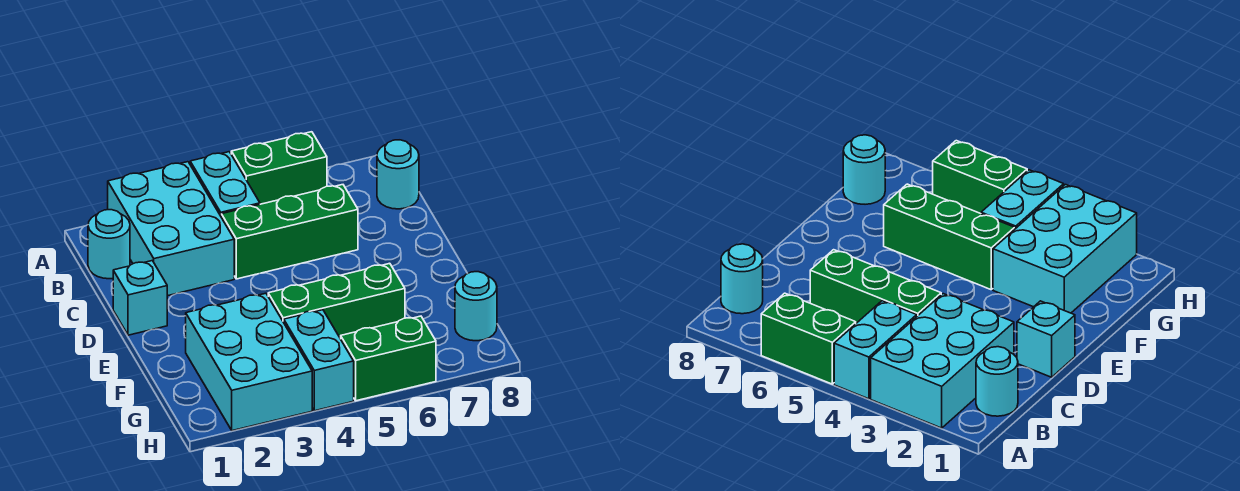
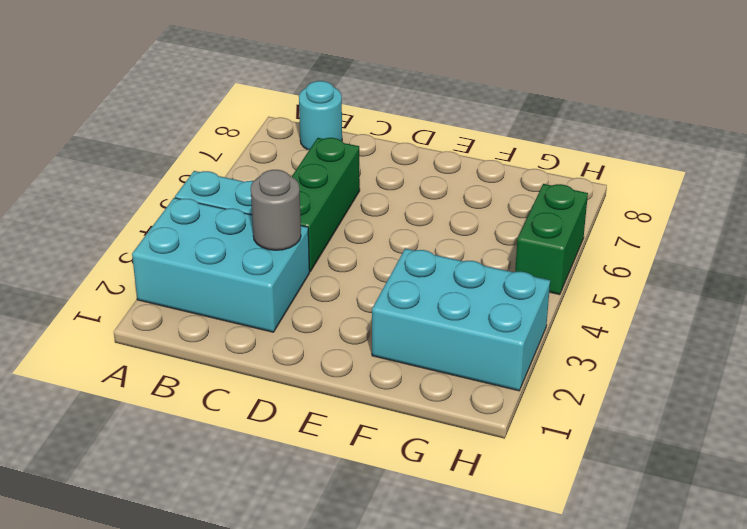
grey 1x1 round brick [251,170,301,250] -> none
none -> green 1x2 brick [231,132,327,204]
none -> cyan 1x1 round brick [88,210,130,279]
none -> cyan 1x1 brick [113,261,167,335]

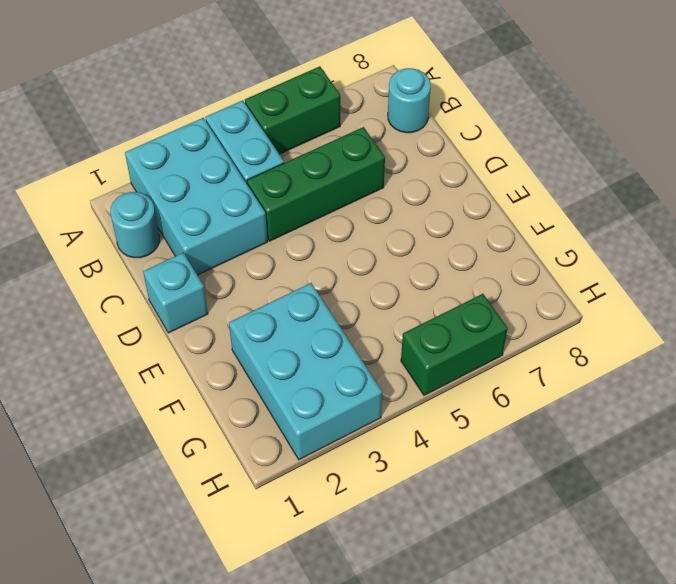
none -> green 1x3 brick [268,263,405,339]
none -> cyan 1x2 brick [284,310,354,411]
none -> cyan 1x1 round brick [455,272,497,341]

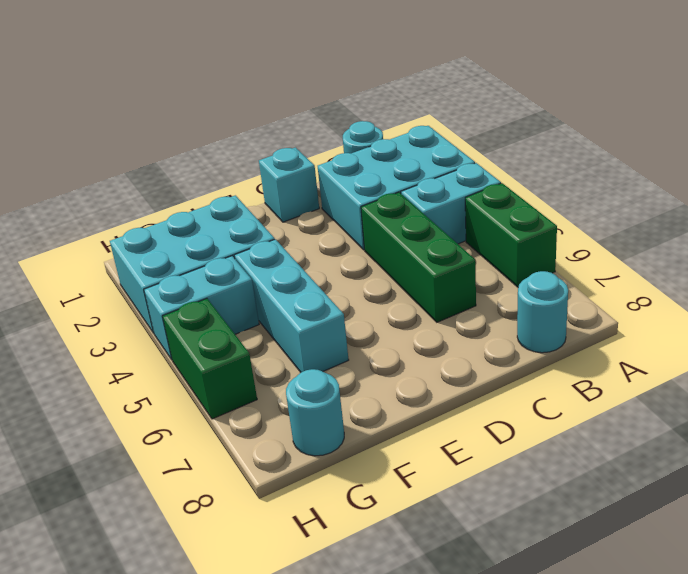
cyan 1x3 brick [234,239,349,372] -> green 1x3 brick [268,263,405,339]

